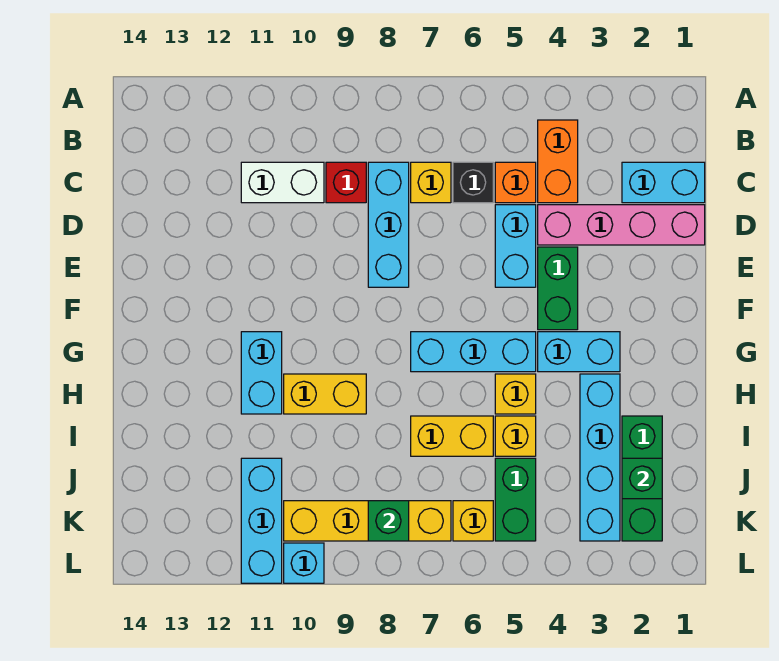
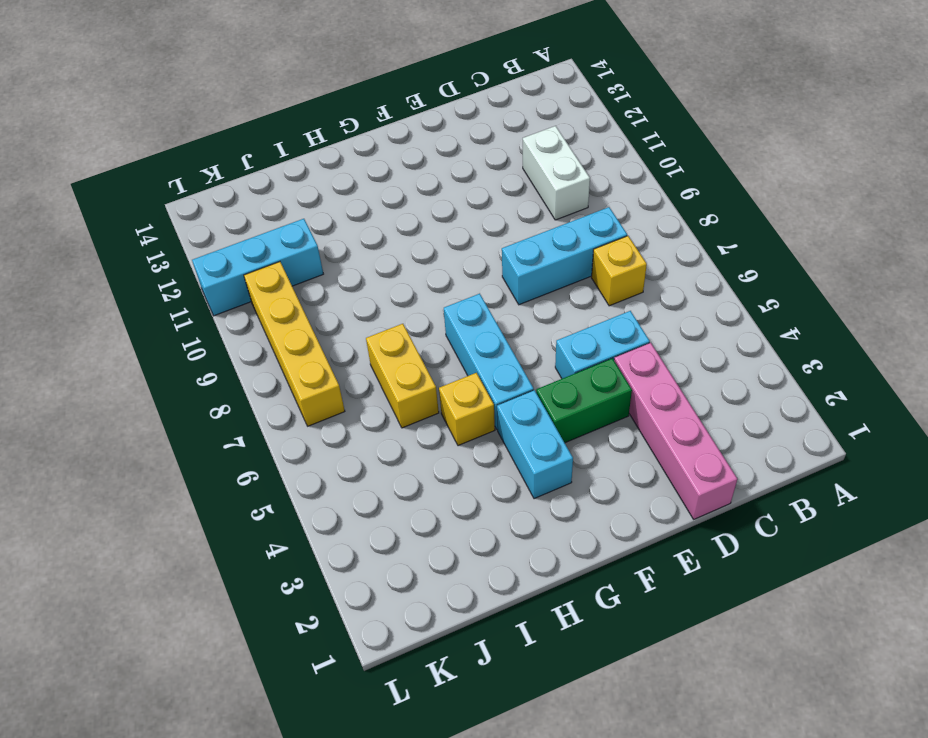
none -> orange 1x2 brick [538,120,578,203]
none -> cyan 1x2 brick [622,162,705,203]
none -> orange 1x1 brick [495,162,536,203]

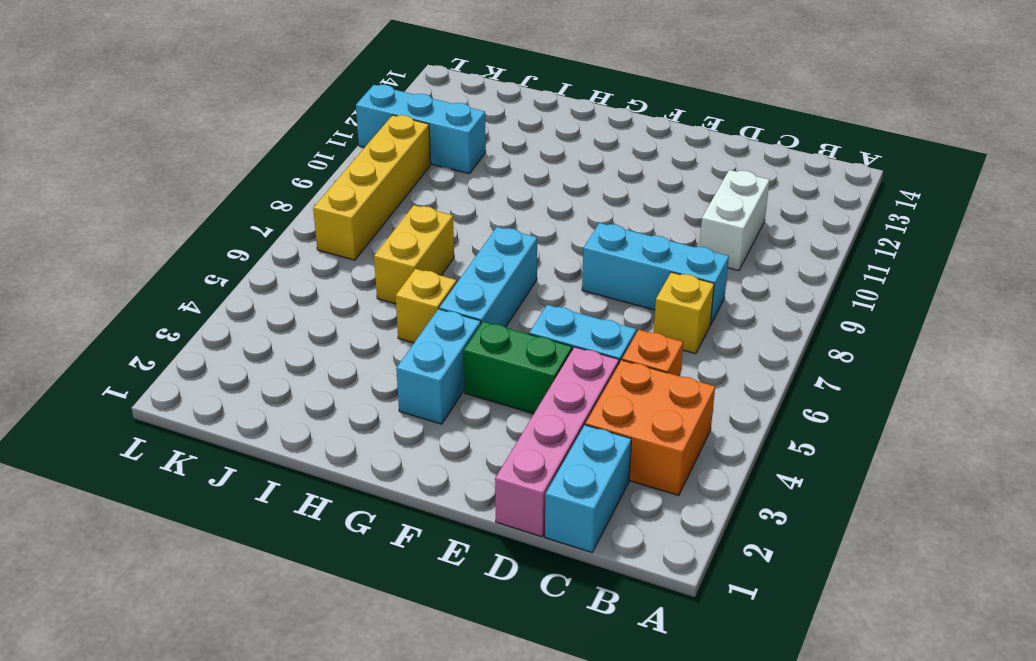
orange 2x2 brick [585,360,715,496] -> orange 1x2 brick [538,120,578,203]
none -> black 1x1 brick [453,162,493,203]
none -> red 1x1 brick [326,162,366,203]
none -> cyan 1x2 brick [241,332,282,414]

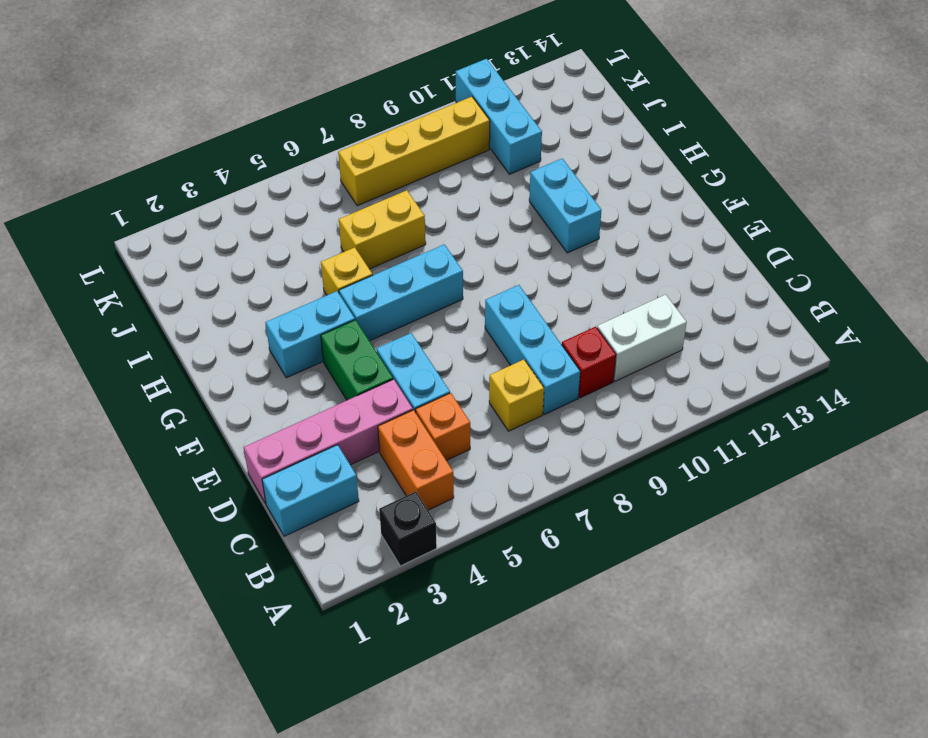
black 1x1 brick [379,492,437,566] -> black 1x1 brick moved to [453,162,493,203]
none -> cyan 1x4 brick [580,374,620,541]
none -> yellow 1x2 brick [284,374,366,414]
none -> green 1x3 brick [622,416,662,541]

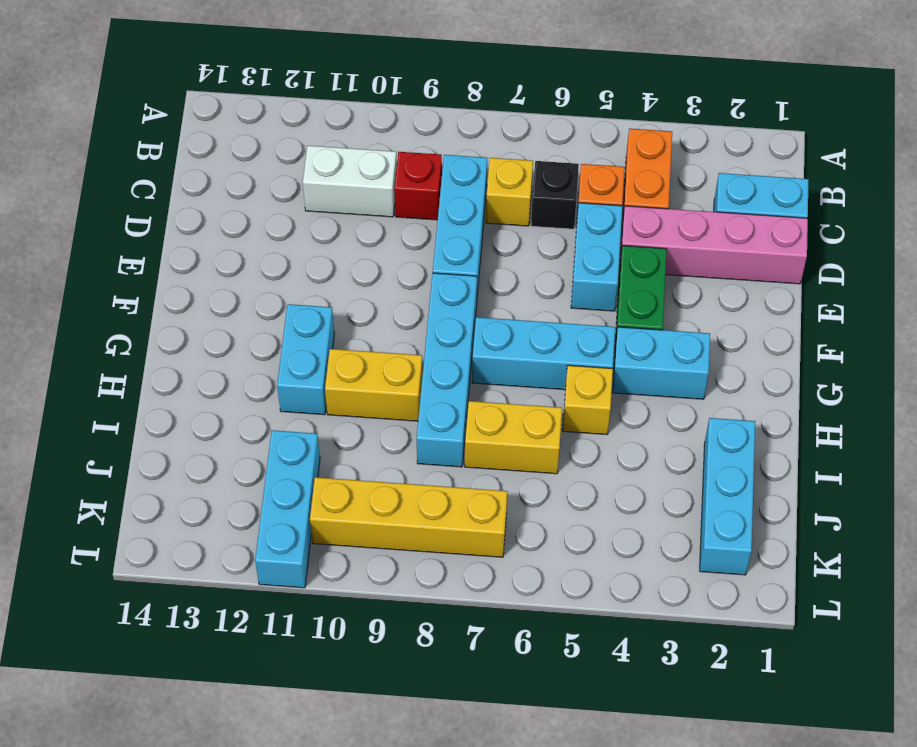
cyan 1x4 brick [416,273,477,467] -> cyan 1x4 brick moved to [580,374,620,541]
cyan 1x3 brick [700,418,755,575] -> green 1x3 brick [622,416,662,541]
none -> yellow 1x1 brick [495,416,536,456]
none -> green 1x2 brick [495,458,536,541]
none -> yellow 1x1 brick [453,501,493,541]

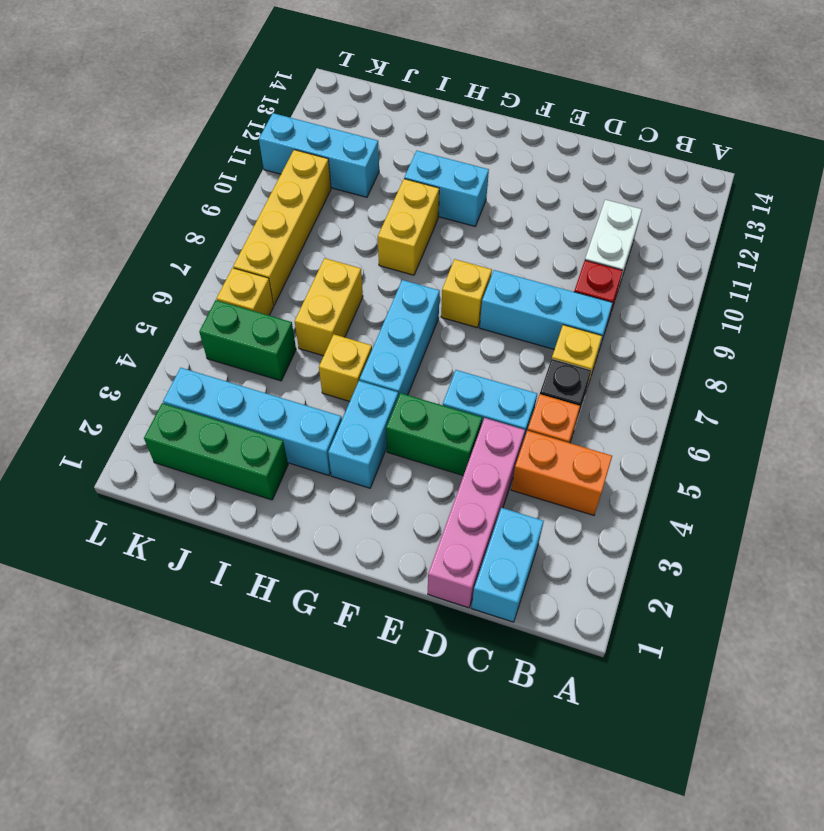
yellow 1x1 brick [441,259,492,328] -> yellow 1x1 brick moved to [495,416,536,456]
none -> cyan 1x1 brick [284,543,324,583]
none -> green 1x1 brick [622,458,662,499]
none -> green 1x1 brick [368,501,409,541]

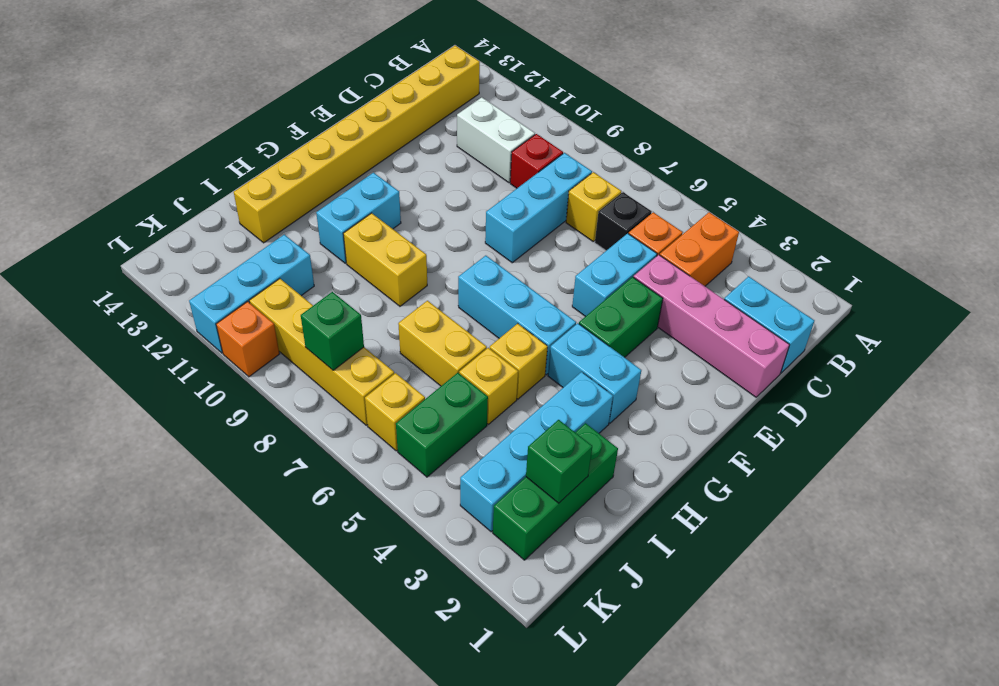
yellow 1x8 brick [234,46,480,243] -> none
orange 1x1 brick [216,302,279,377] -> cyan 1x1 brick [284,543,324,583]

